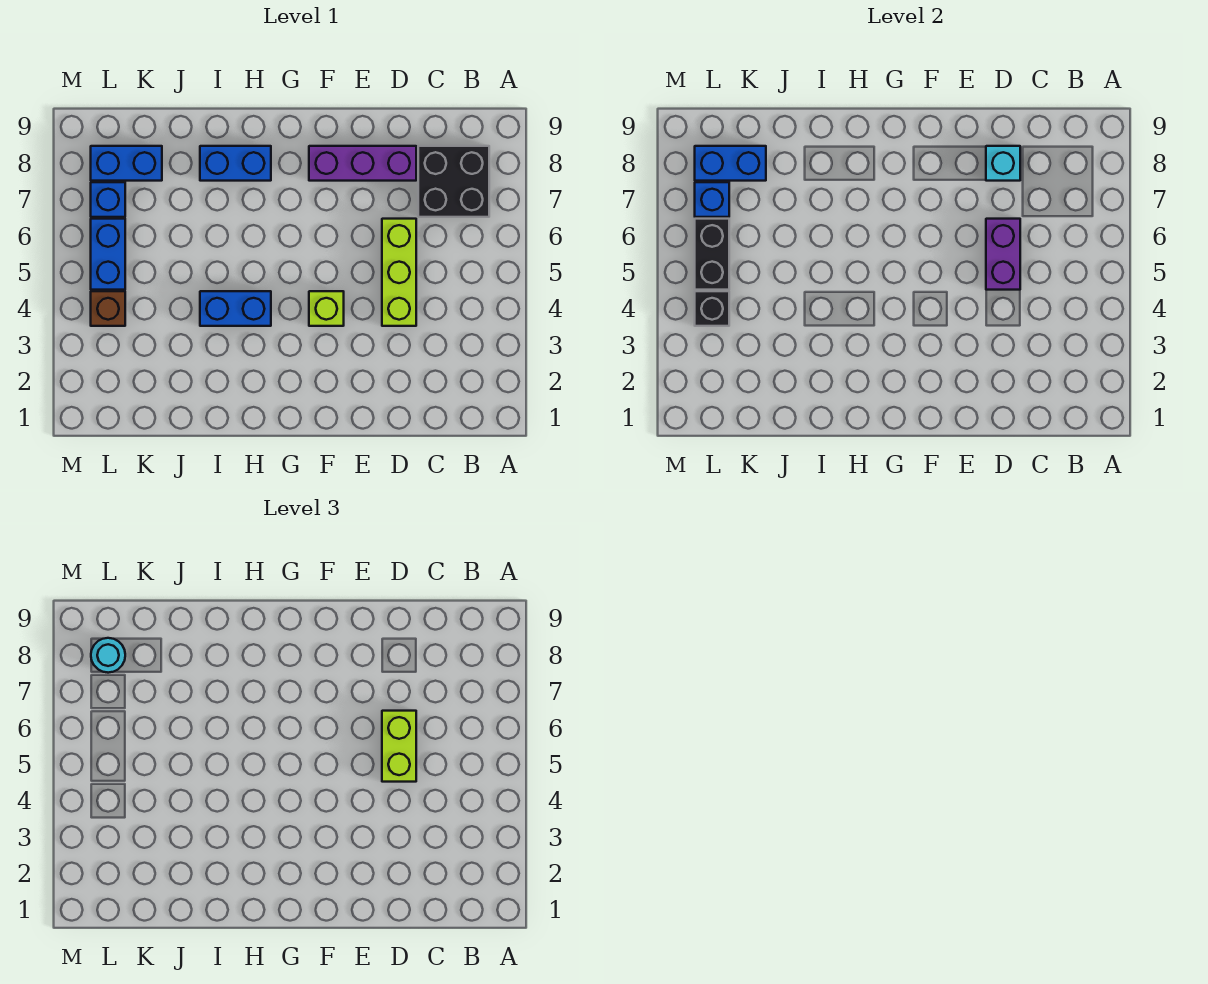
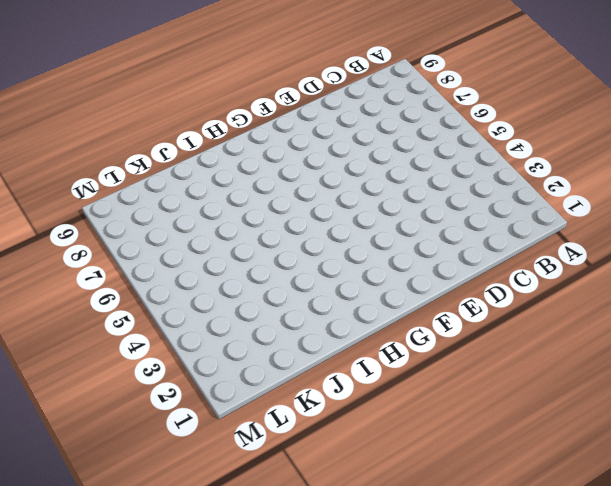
none -> black 2x2 brick [418,146,489,217]
none -> lime 1x3 brick [382,219,416,326]
none -> purple 1x3 brick [309,146,416,181]

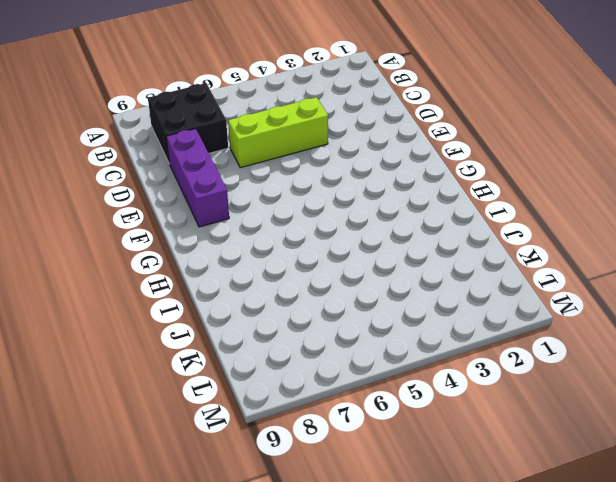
none -> lime 1x1 brick [309,291,344,326]
none -> blue 1x2 brick [200,291,271,326]
none -> blue 1x2 brick [200,146,271,181]

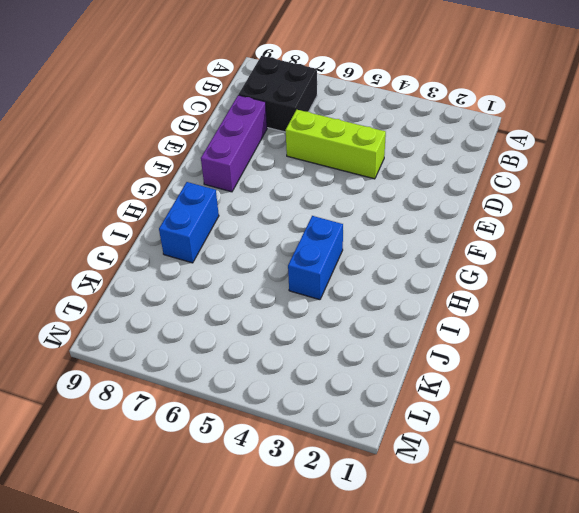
none -> lime 1x1 brick [309,291,344,326]
none -> blue 1x2 brick [91,146,162,181]
none -> brown 1x1 brick [91,291,125,326]

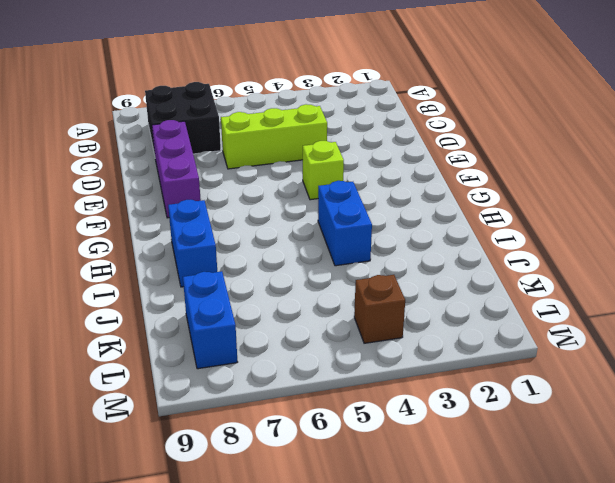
none -> blue 1x2 brick [91,219,125,290]
none -> blue 1x1 brick [91,182,125,217]
none -> purple 1x2 brick [986,219,1020,290]

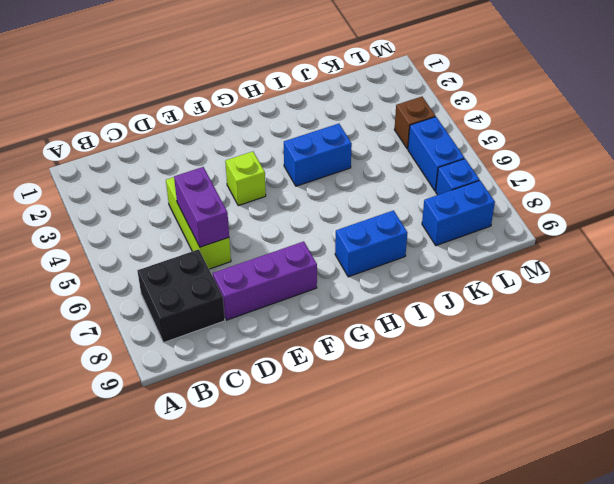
none -> cyan 1x1 brick [986,146,1020,181]
none -> blue 1x2 brick [695,146,766,181]
none -> black 1x1 brick [695,291,729,326]

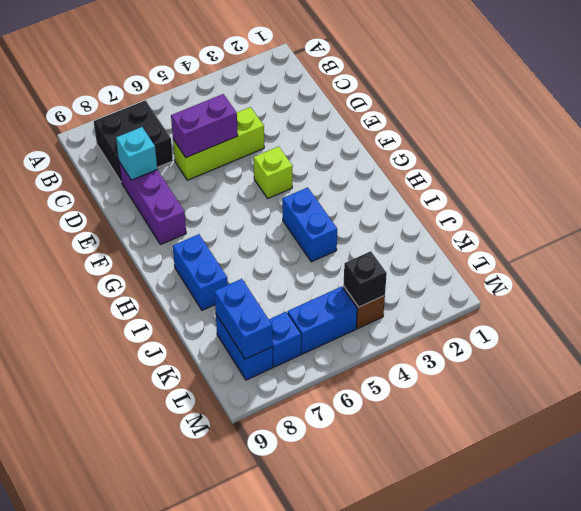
none -> black 1x2 brick [695,219,729,290]
none -> blue 1x1 brick [695,182,729,217]
none -> lime 1x2 brick [382,711,416,782]

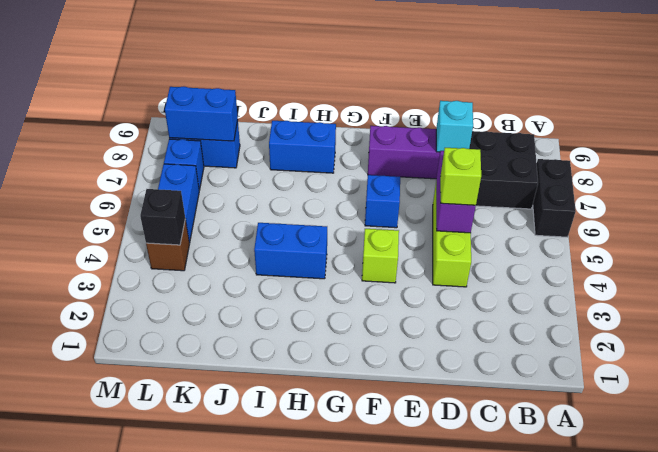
black 1x2 brick [533,159,576,237] -> black 1x2 brick moved to [695,219,729,290]
lime 1x1 brick [440,148,481,206] -> lime 1x2 brick [382,711,416,782]
blue 1x1 brick [365,175,400,228] -> blue 1x1 brick moved to [695,182,729,217]
none -> cyan 1x1 round brick [91,638,125,673]

